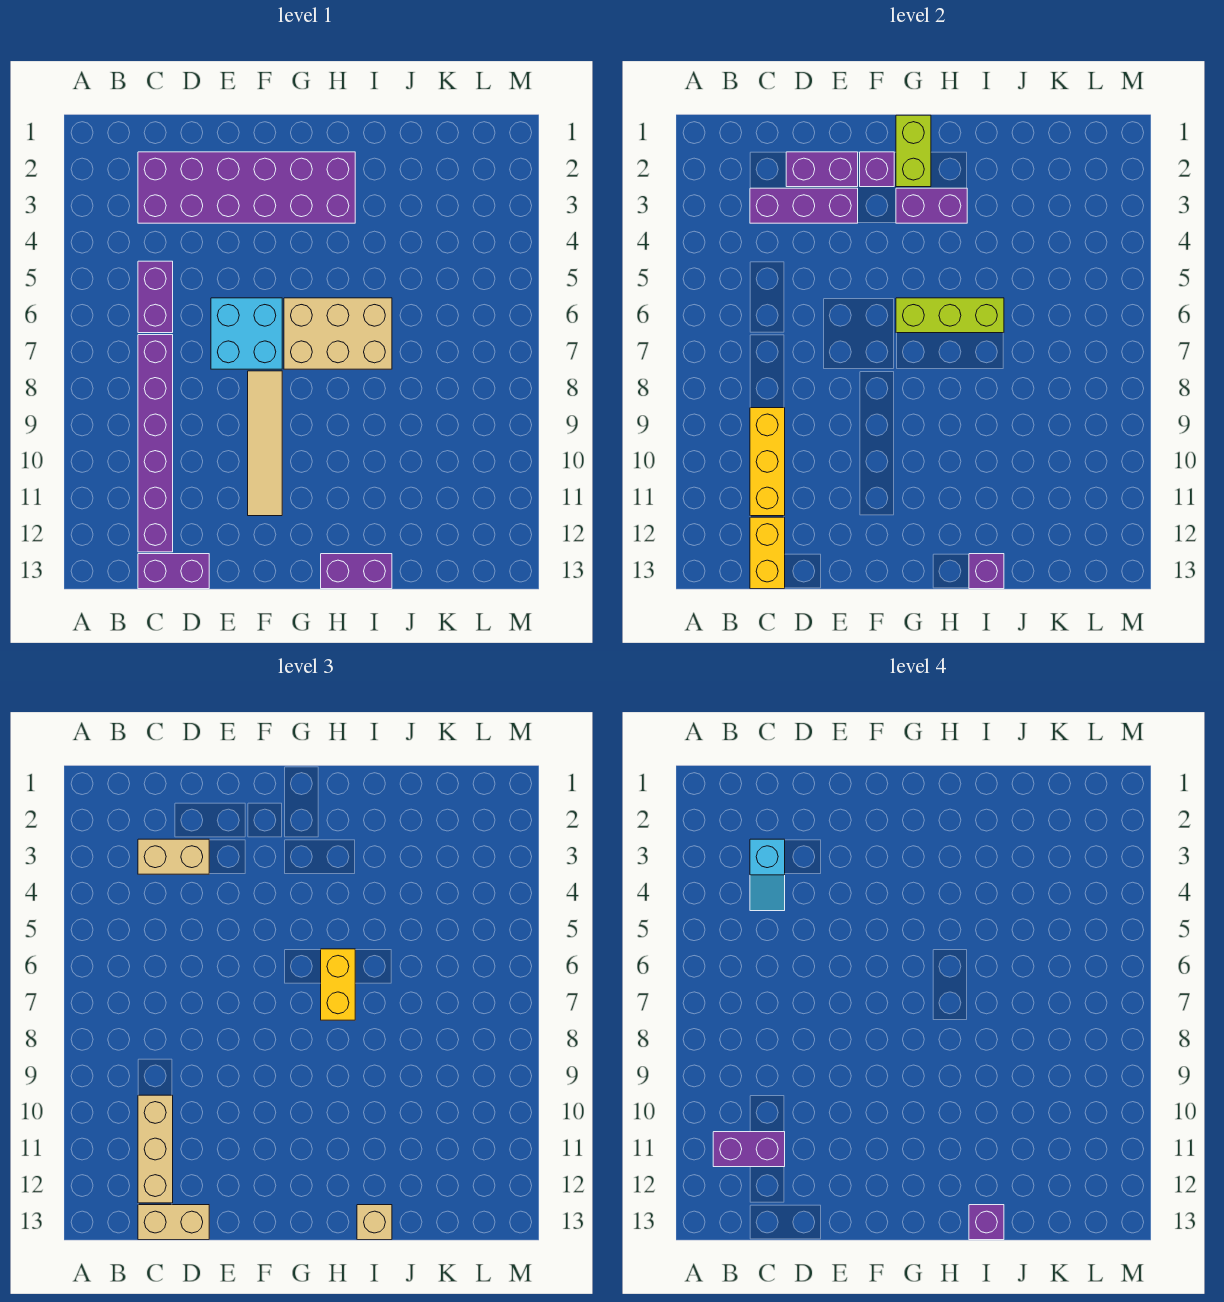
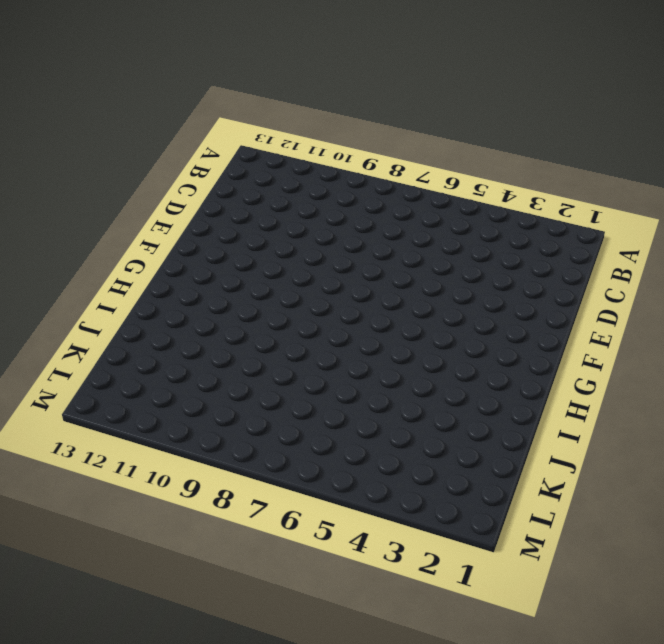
none -> purple 2x6 brick [138,152,355,223]
none -> purple 1x2 brick [138,261,173,333]
none -> purple 1x6 brick [138,335,173,552]

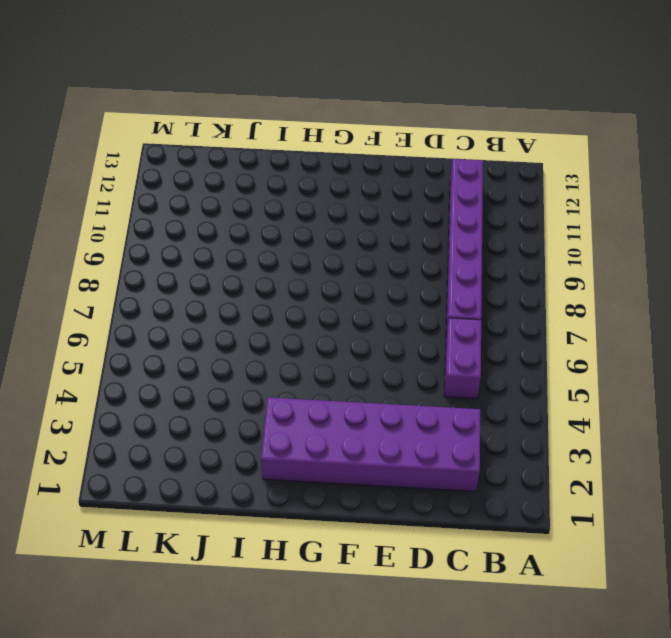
none -> purple 1x2 brick [138,554,209,589]
none -> cyan 2x2 brick [211,298,282,369]
none -> tan 1x4 tile [248,371,282,516]

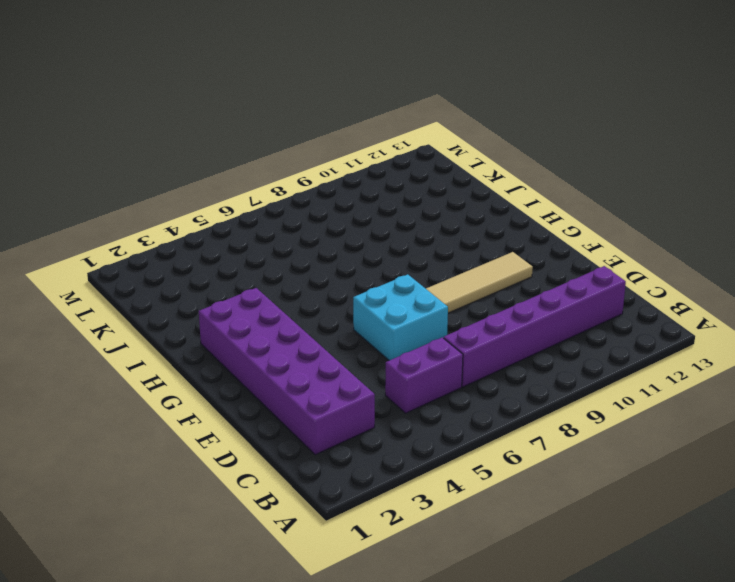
none -> purple 1x2 brick [138,554,209,589]
none -> tan 2x3 brick [284,298,392,369]
none -> purple 1x2 brick [321,554,392,589]

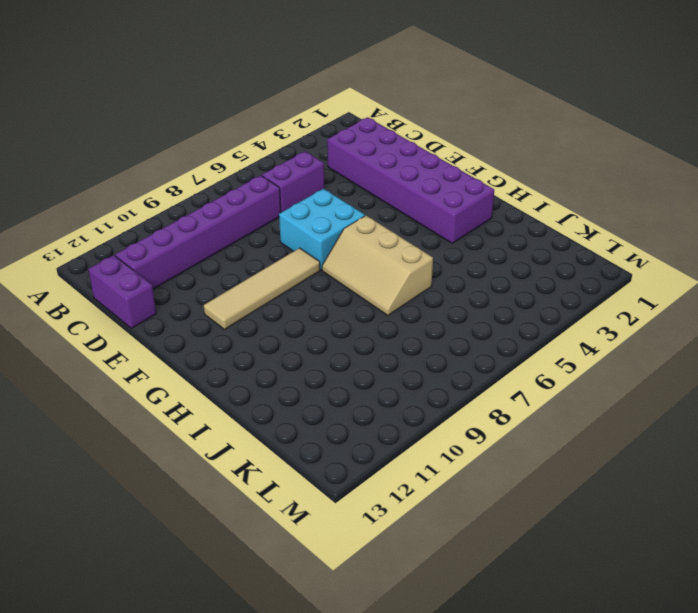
tan 2x3 slope [322,216,433,316] -> tan 2x3 brick [284,298,392,369]
none -> purple 1x2 brick [321,554,392,589]
none -> purple 1x3 brick [750,188,858,223]
none -> yellow 1x3 brick [750,408,785,516]

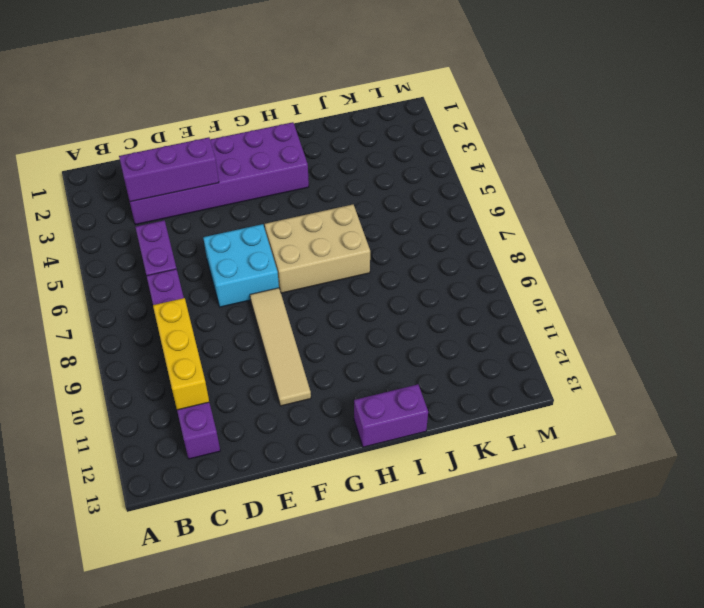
none -> purple 1x2 brick [138,554,209,589]
none -> yellow 1x2 brick [750,517,785,589]
none -> purple 1x2 brick [786,152,858,187]

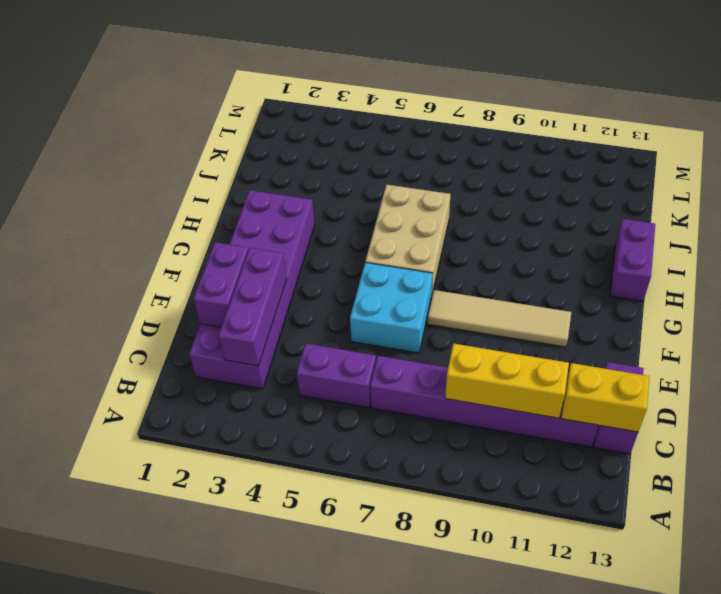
none -> purple 1x1 brick [860,152,894,187]
none -> lime 1x2 brick [896,115,931,187]
none -> purple 1x2 brick [896,188,967,223]

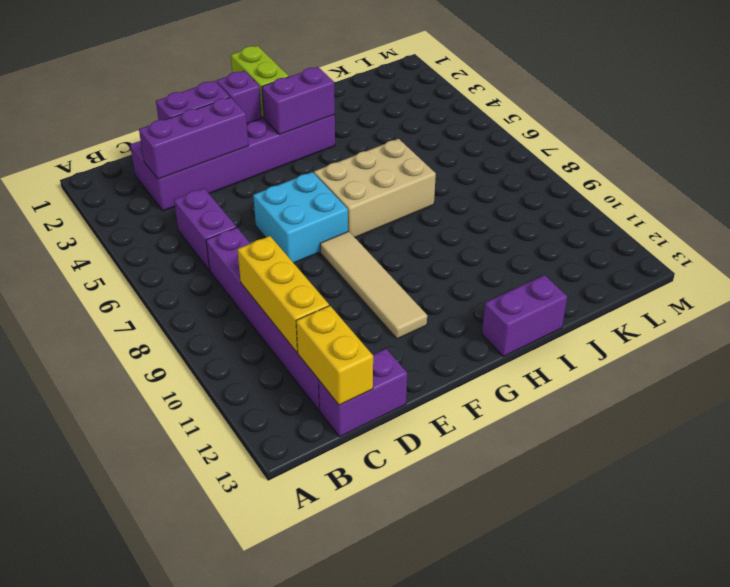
none -> lime 1x3 brick [896,298,1004,333]
none -> purple 1x1 brick [969,554,1004,589]
none -> tan 1x2 brick [138,839,209,874]

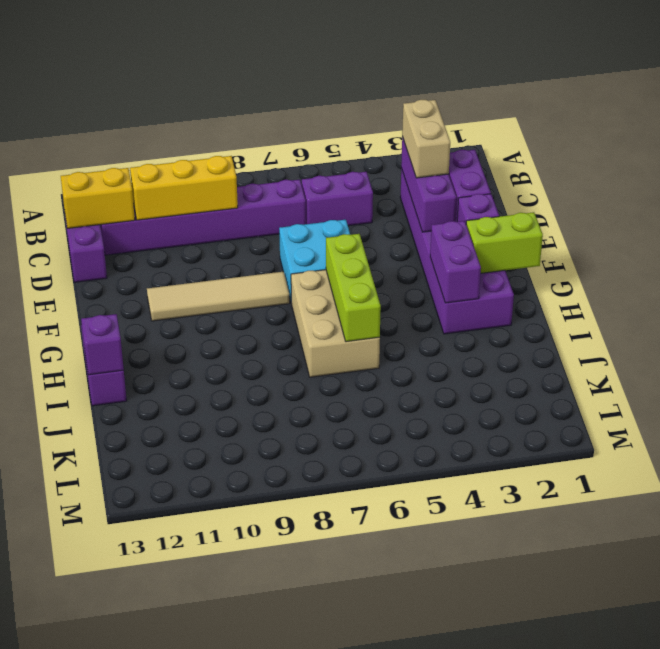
none -> tan 1x3 brick [138,1095,173,1203]
none -> tan 1x2 brick [138,1205,209,1240]
none -> yellow 1x2 brick [321,949,355,1020]

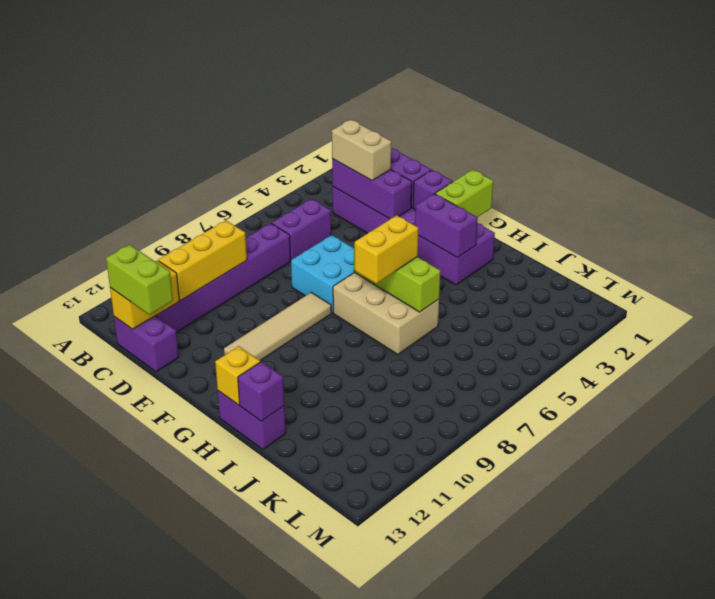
lime 1x2 brick [106,245,173,315] -> tan 1x2 brick [138,1205,209,1240]
yellow 1x1 brick [215,346,260,405] -> none
none -> tan 1x3 brick [138,1095,173,1203]
none -> tan 1x1 brick [357,1205,392,1240]
none -> purple 1x2 brick [713,1132,785,1167]

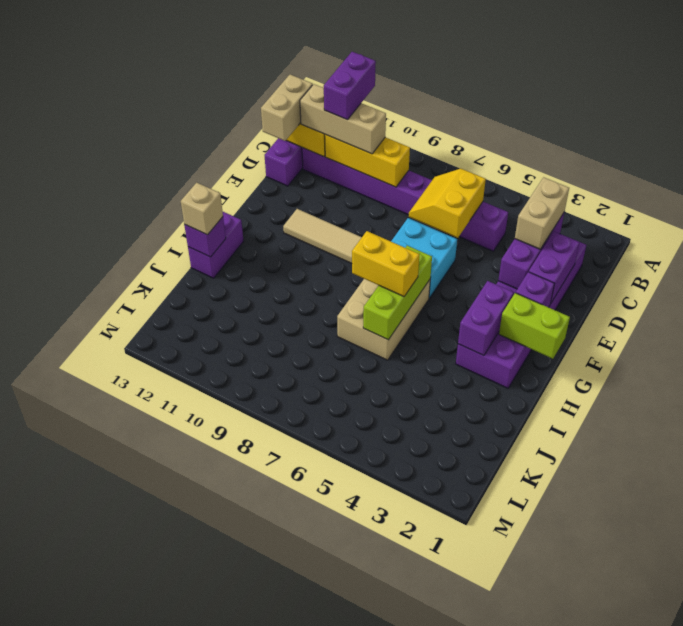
yellow 2x2 slope [409,168,486,238] -> none
none -> cyan 1x2 slope [750,839,785,911]
none -> purple 1x1 brick [969,1205,1004,1240]

